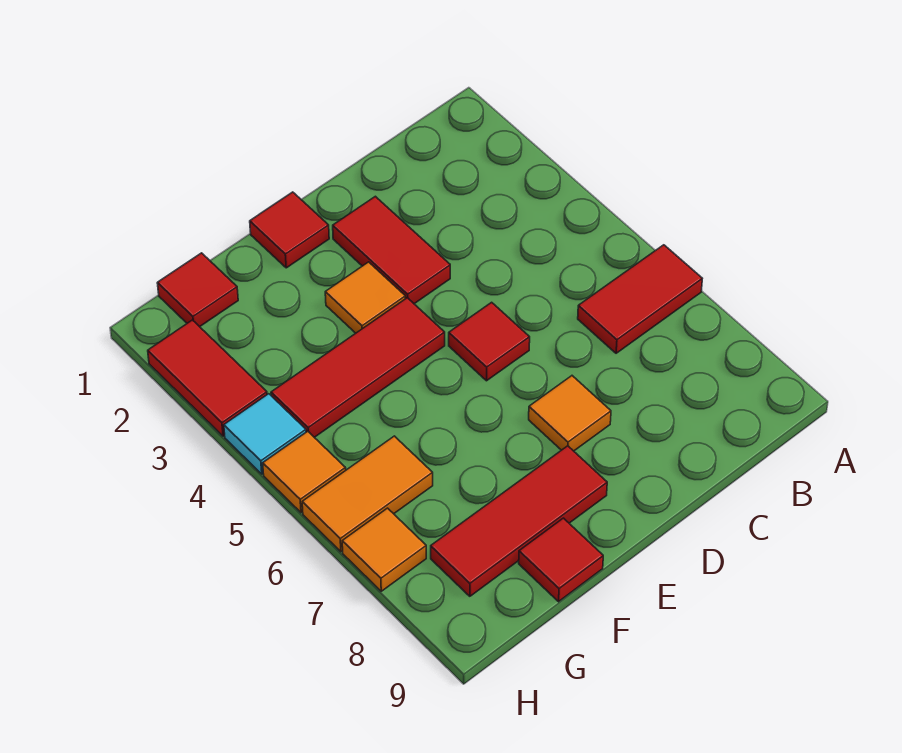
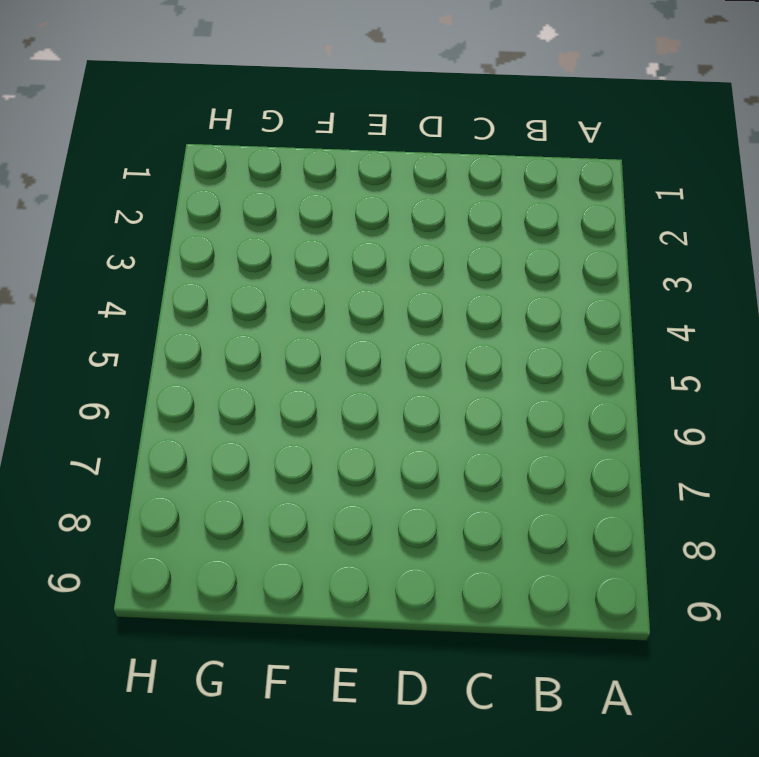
none -> red 1x2 tile [578,245,702,353]
none -> red 1x2 tile [333,196,450,304]
none -> red 1x1 tile [449,302,530,381]

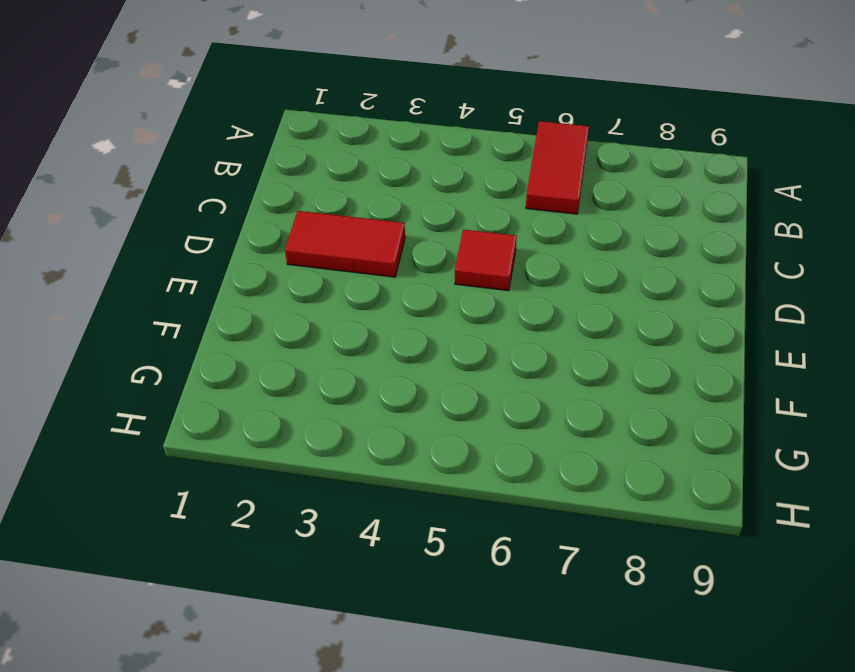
none -> orange 1x1 tile [529,376,611,451]
none -> red 1x1 tile [250,192,329,268]
none -> orange 1x1 tile [325,262,406,333]

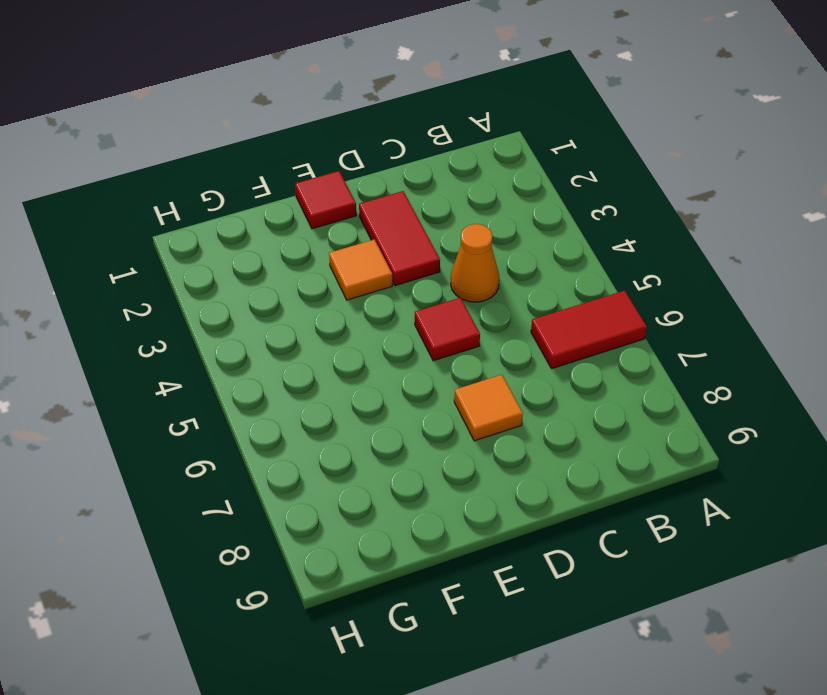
orange 1x1 cone [451,224,499,302] -> none
none -> red 1x3 tile [271,298,445,437]
none -> red 1x3 tile [431,446,607,596]
none -> red 1x1 tile [519,518,603,602]

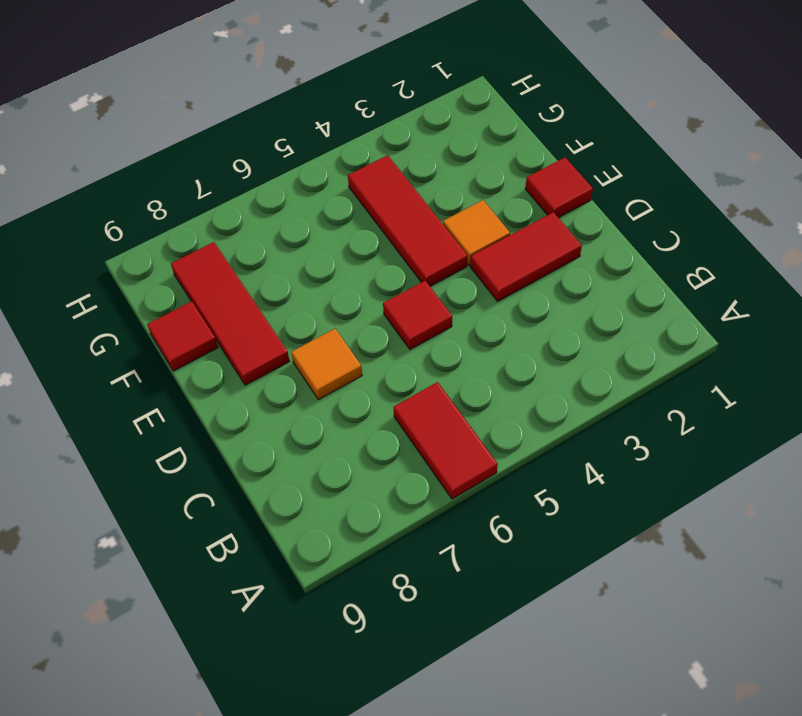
none -> red 1x1 tile [157,253,238,327]
none -> orange 1x2 tile [302,436,433,552]
none -> red 1x2 tile [148,320,267,436]

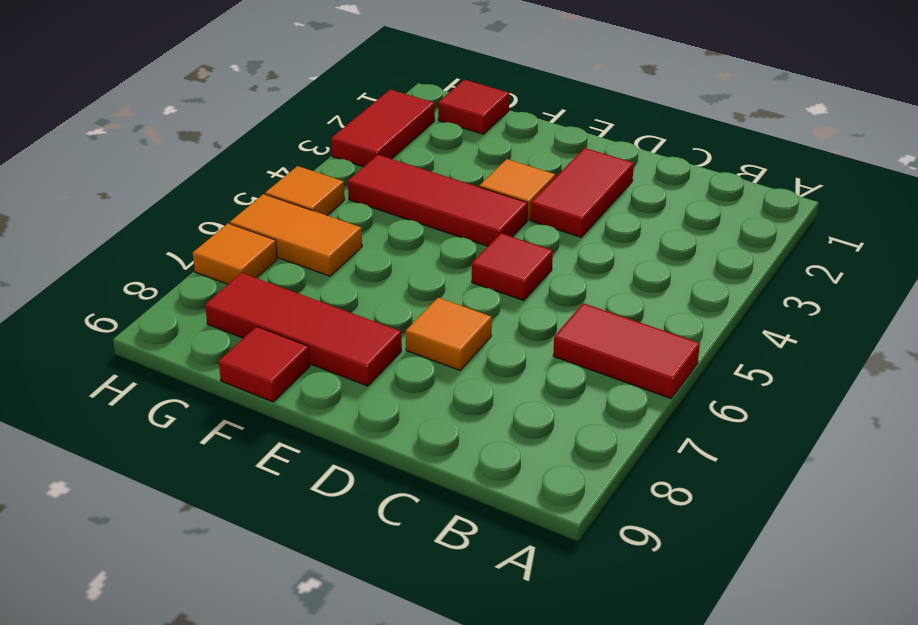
none -> red 1x1 tile [250,192,329,268]
none -> cyan 1x1 tile [224,394,306,474]

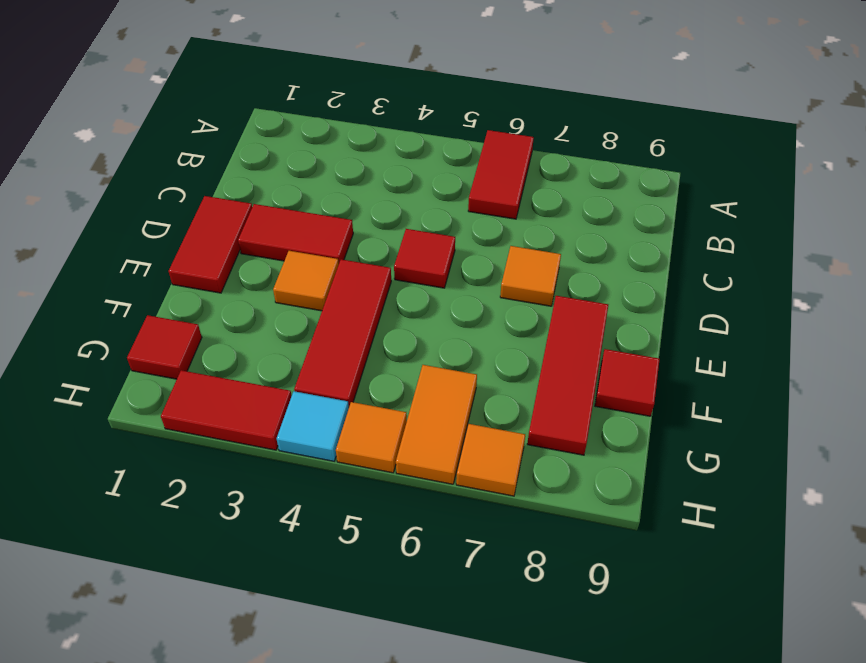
red 1x2 tile [168,196,252,293] -> red 1x1 tile [250,192,329,268]

